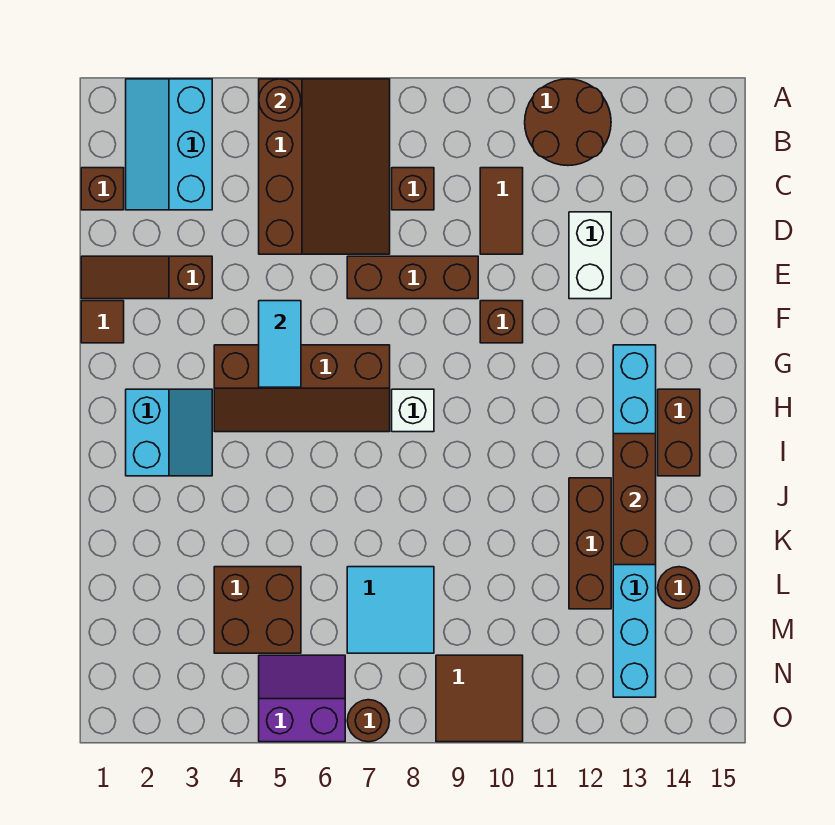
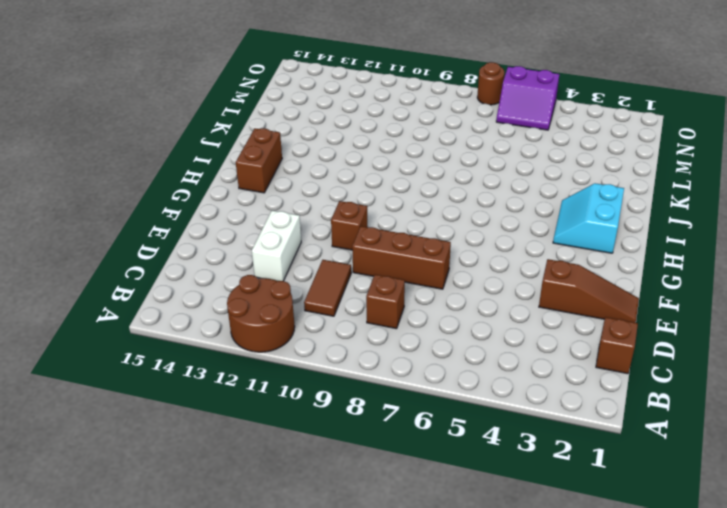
none -> cyan 2x3 slope [126,79,212,210]
none -> brown 3x4 slope [259,79,390,254]
none -> brown 1x1 tile [81,301,124,343]

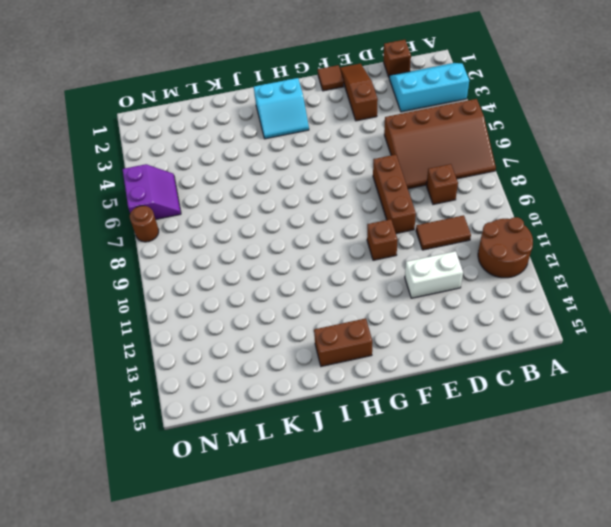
none -> brown 2x4 slope [214,345,390,432]
none -> cyan 1x8 brick [613,345,656,697]
none -> white 1x1 brick [392,389,434,432]

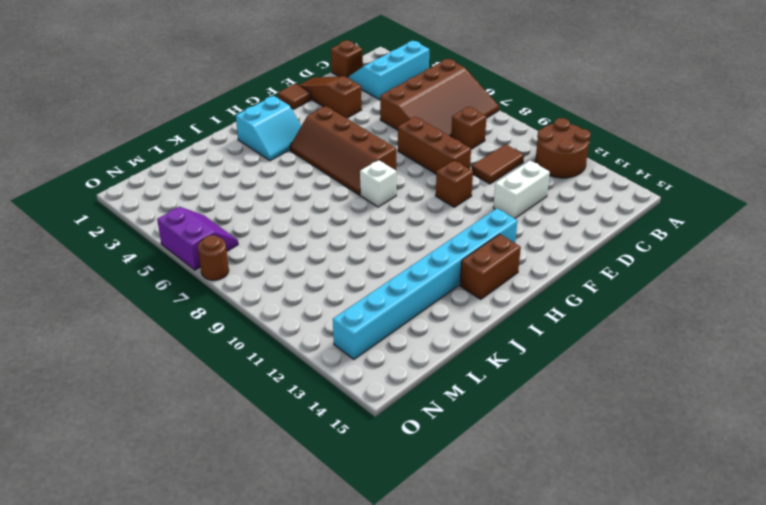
none -> brown 1x3 brick [569,478,611,609]
none -> brown 2x2 brick [214,567,301,653]
none -> cyan 2x2 tile [347,567,434,653]

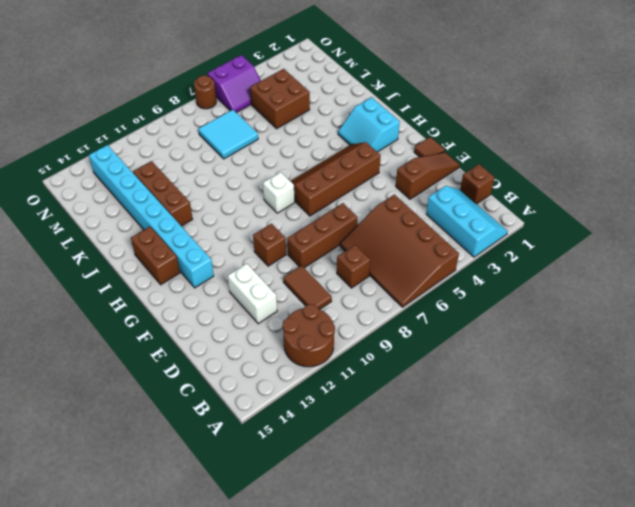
none -> brown 1x1 round brick [658,567,700,609]
none -> brown 2x2 tile [436,655,523,742]
none -> brown 1x1 round brick [259,79,301,121]

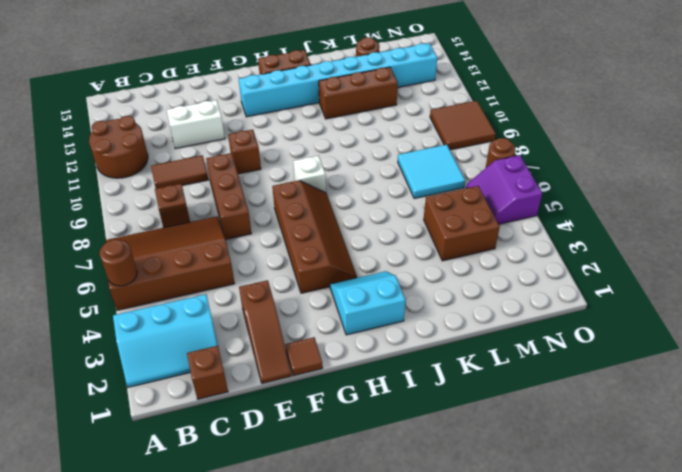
none -> cyan 1x2 tile [259,301,301,387]
none -> brown 1x3 brick [613,434,656,565]

